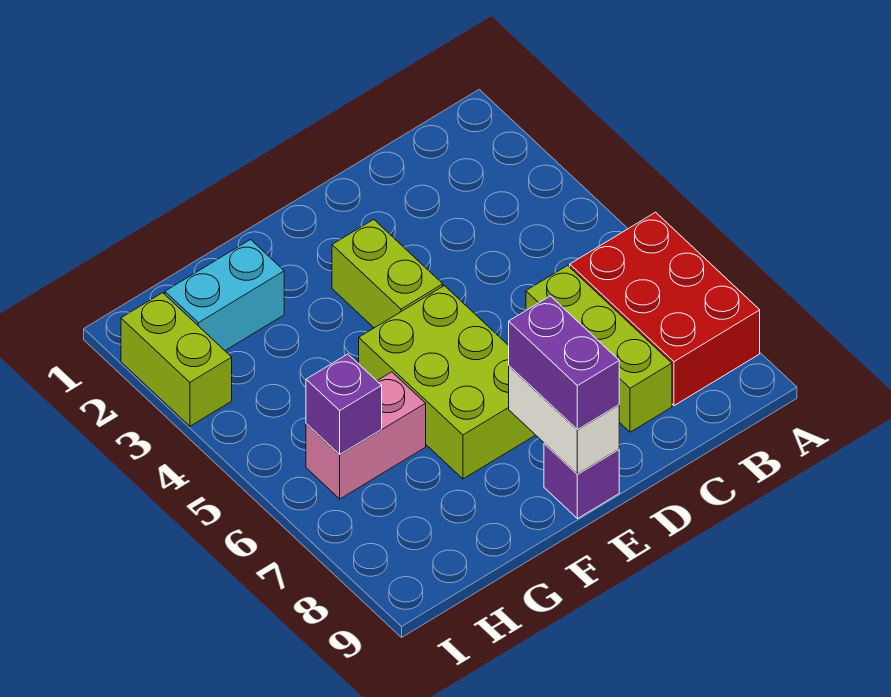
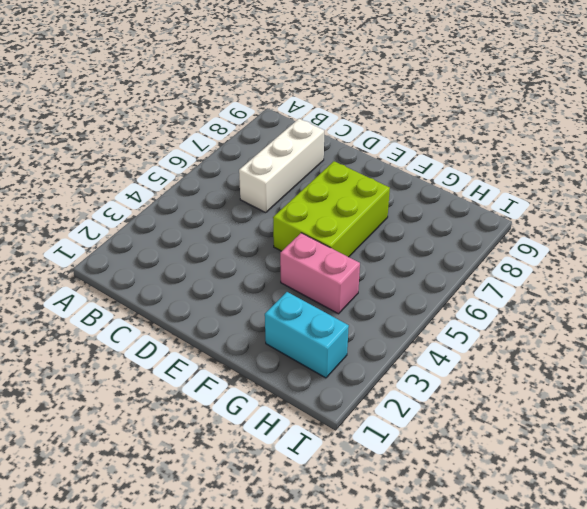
white 1x3 brick [239,119,324,213] -> lime 1x3 brick [526,266,672,432]
pink 1x2 brick [280,233,360,314] -> pink 1x2 brick moved to [306,372,426,499]
none -> red 2x3 brick [570,212,760,406]
none -> lime 1x2 brick [332,219,443,328]

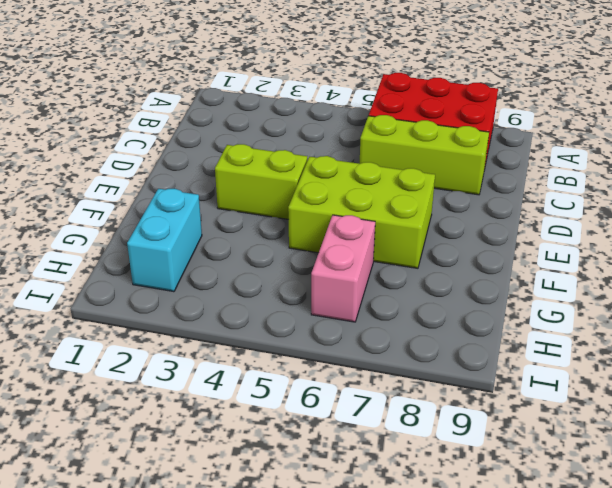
none -> purple 1x1 brick [544,443,619,519]
none -> lime 1x2 brick [121,293,232,426]

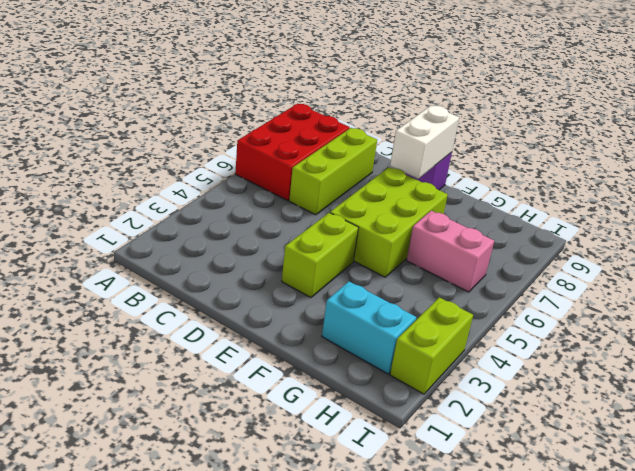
none -> purple 1x1 brick [306,354,382,455]
none -> purple 1x2 brick [509,296,619,430]

